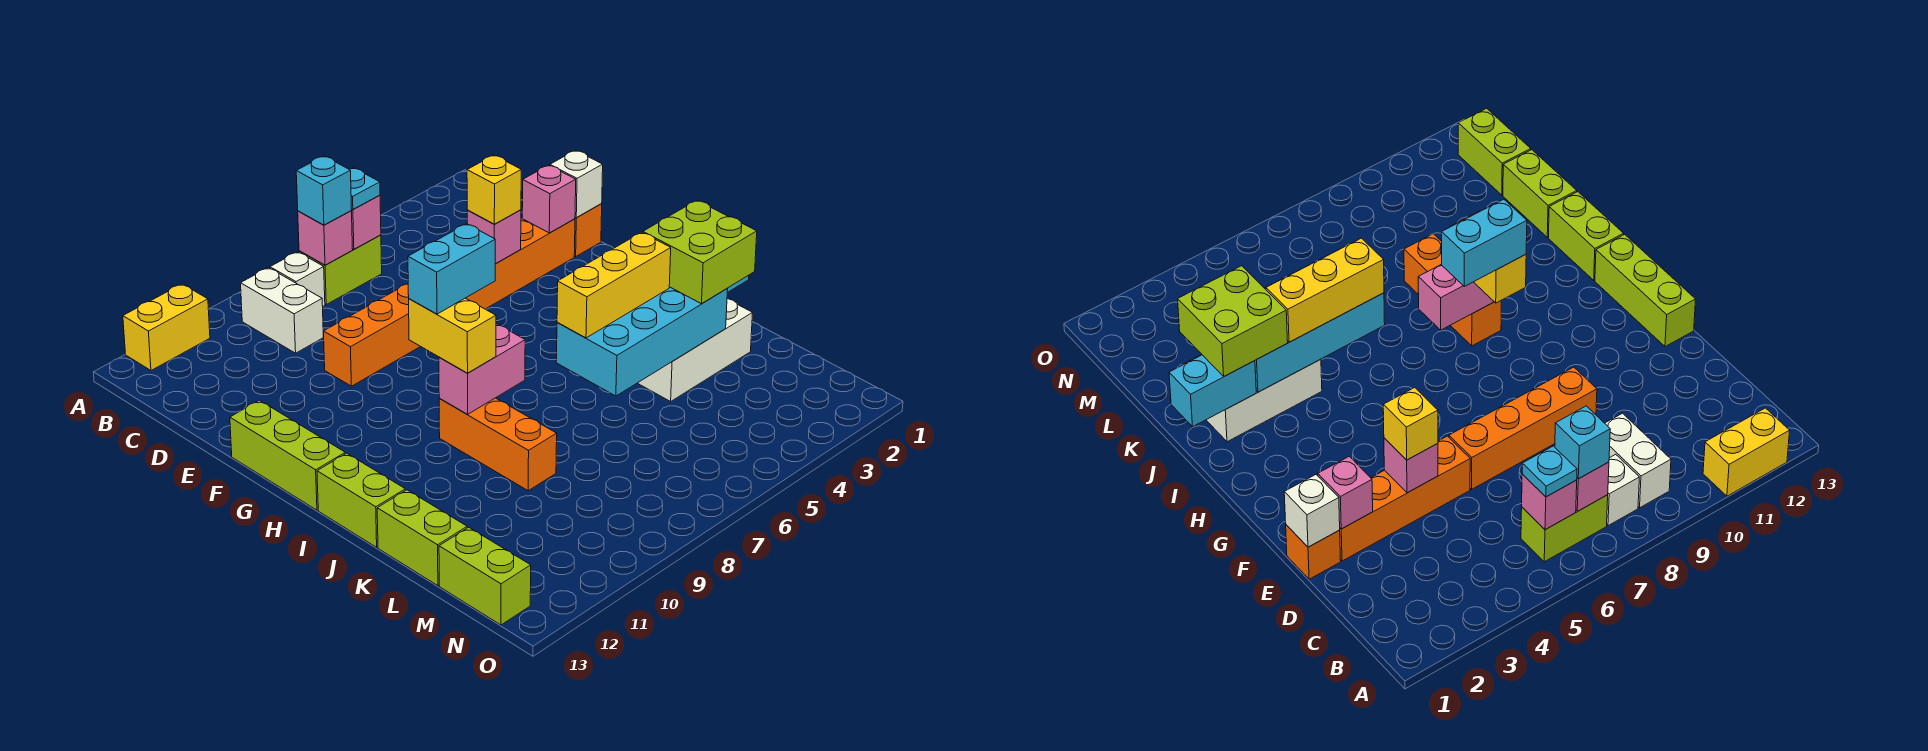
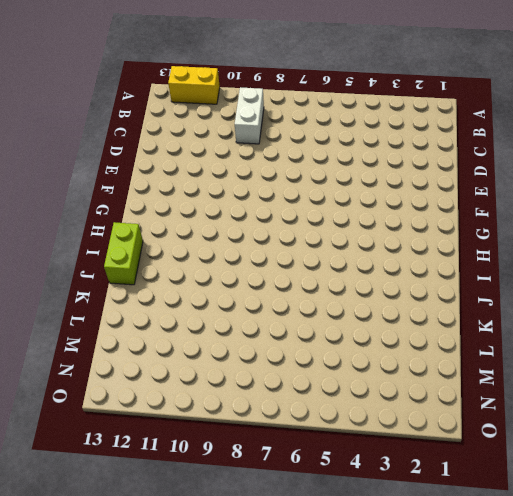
none -> lime 1x2 brick [299,235,382,304]
none -> white 1x1 brick [270,252,325,306]
none -> orange 1x1 brick [574,204,602,257]

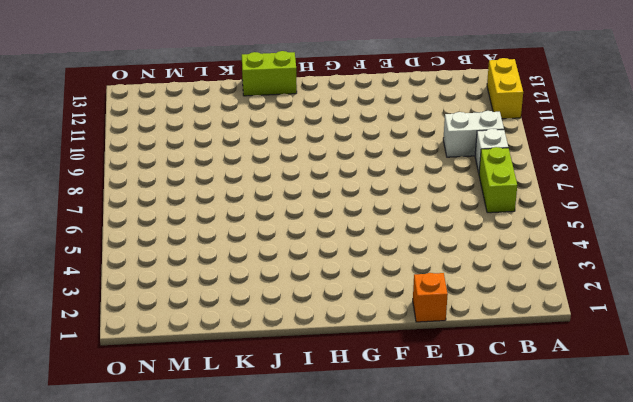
none -> orange 1x4 brick [466,219,575,309]
none -> orange 1x4 brick [324,284,420,386]
none -> lime 1x3 brick [230,400,345,510]

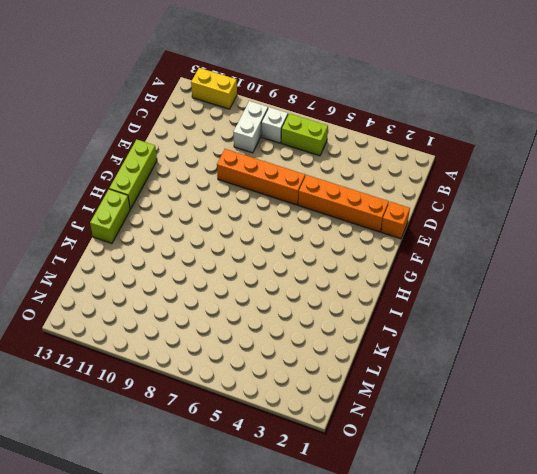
none -> orange 1x3 brick [439,398,557,491]
none -> white 2x3 brick [638,299,753,401]
none -> lime 1x2 brick [377,490,467,586]

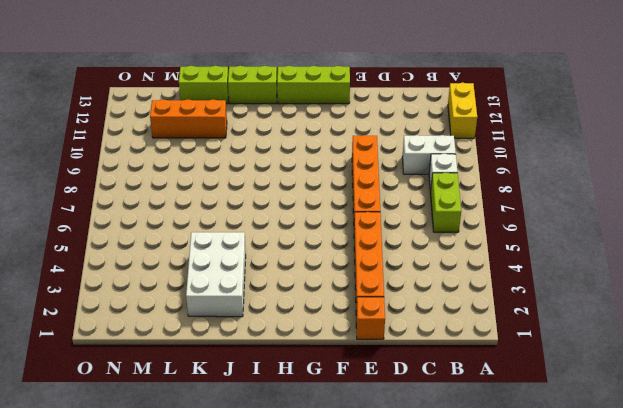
orange 1x3 brick [150,99,227,138] -> orange 1x3 brick moved to [439,398,557,491]
none -> lime 1x2 brick [439,527,531,625]
none -> pink 1x1 brick [351,195,381,249]
none -> pink 1x1 brick [298,211,353,265]

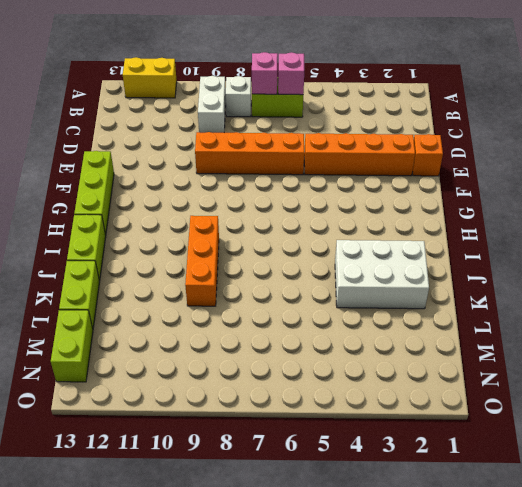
none -> white 1x1 brick [550,150,603,218]
none -> pink 1x1 brick [522,165,576,233]
none -> pink 1x1 brick [467,210,521,264]

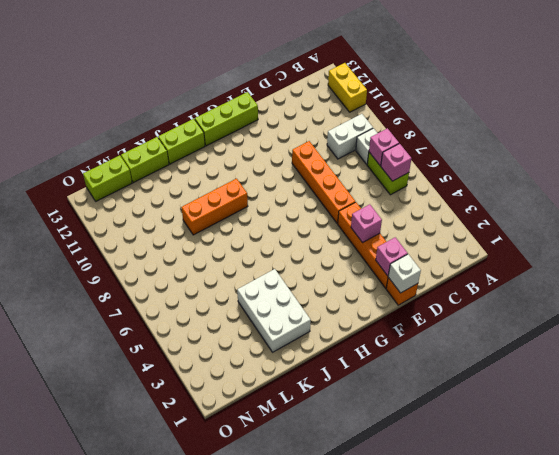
none -> pink 1x2 brick [439,324,525,414]
none -> cyan 1x2 brick [1169,355,1256,427]
none -> cyan 2x4 brick [556,287,728,396]

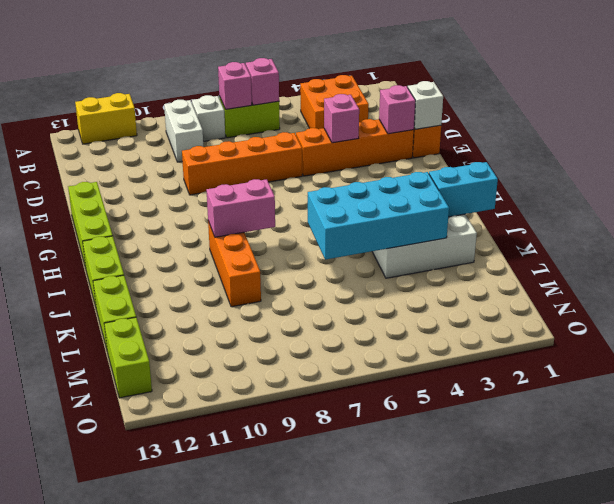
orange 2x2 brick [300,75,369,129] -> none
none -> cyan 1x1 plate [349,168,380,210]
none -> cyan 1x1 brick [296,156,352,225]
none -> yellow 1x1 brick [467,155,521,224]

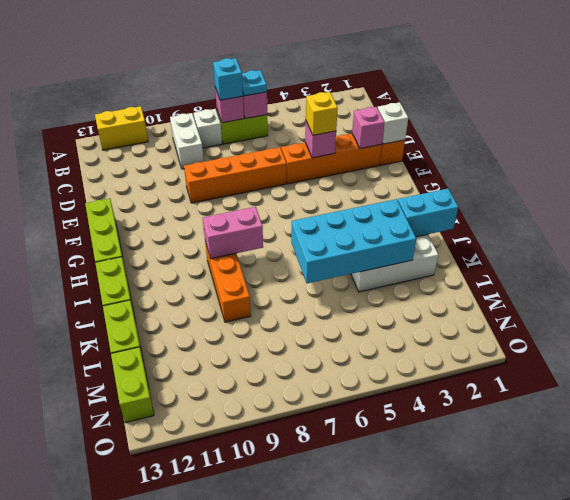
none -> yellow 1x2 brick [409,298,496,373]
none -> lime 2x2 brick [643,200,757,304]
none -> yellow 1x3 brick [557,232,671,338]

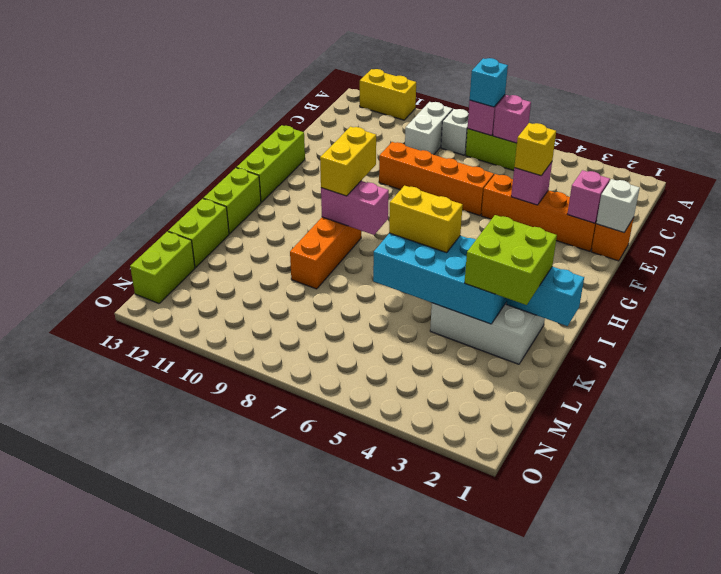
yellow 1x2 brick [389,186,463,253] -> yellow 1x3 brick [557,232,671,338]
none -> cyan 1x1 plate [349,168,380,210]
none -> cyan 1x2 brick [408,224,495,314]

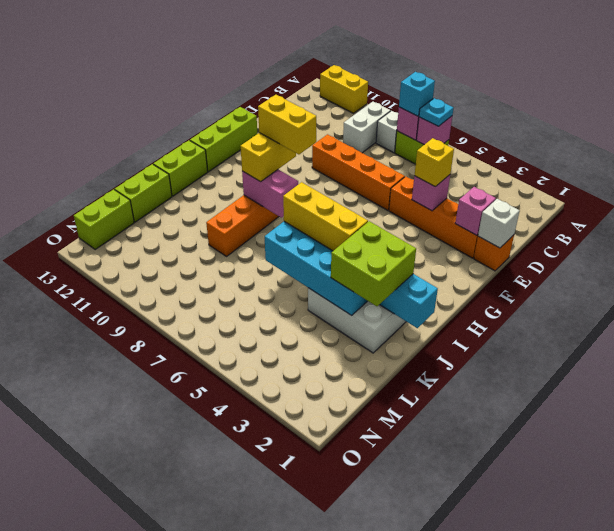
yellow 1x2 brick [258,95,316,154] -> cyan 1x2 brick [408,224,495,314]

